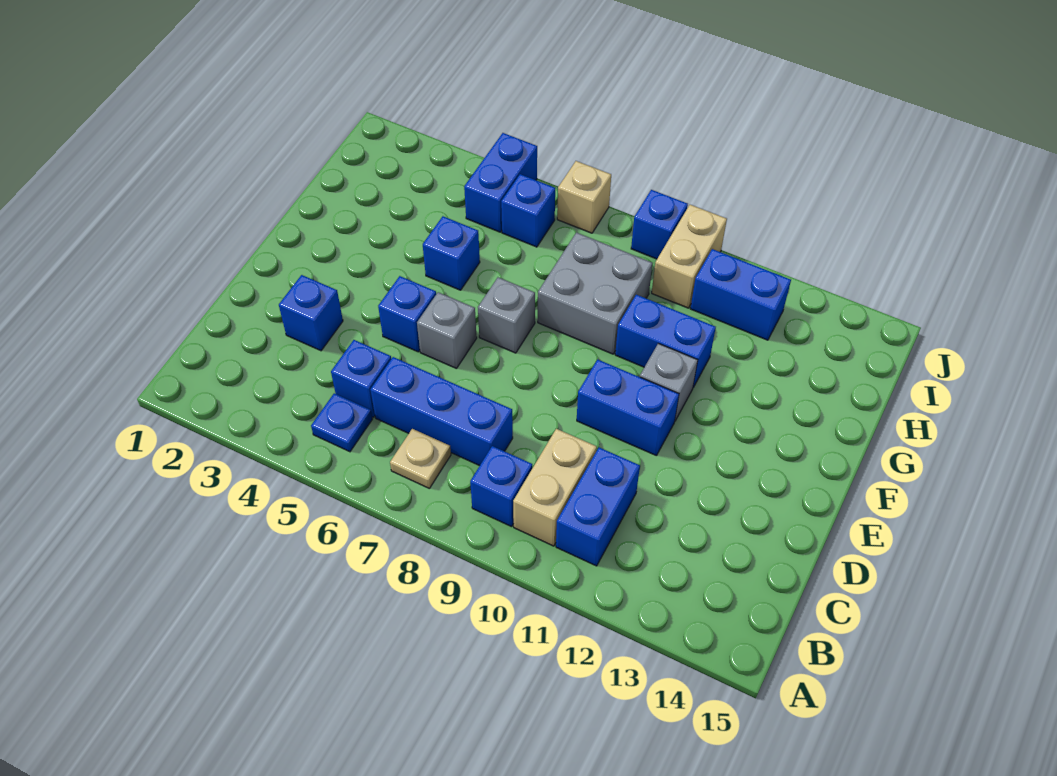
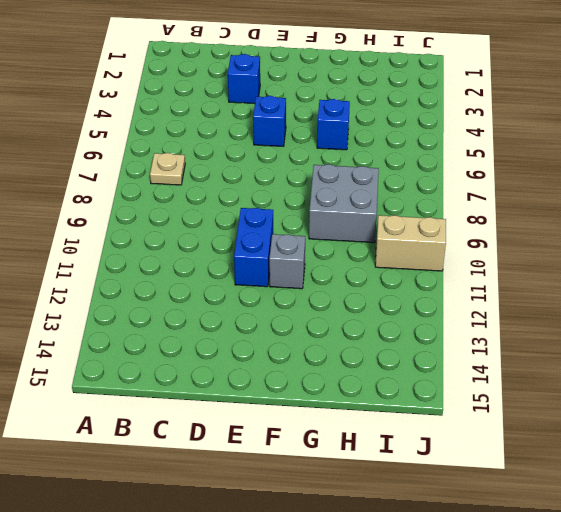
none -> blue 1x1 plate [311,393,372,452]
none -> blue 1x1 brick [470,446,532,527]
none -> tan 1x2 brick [513,429,597,546]

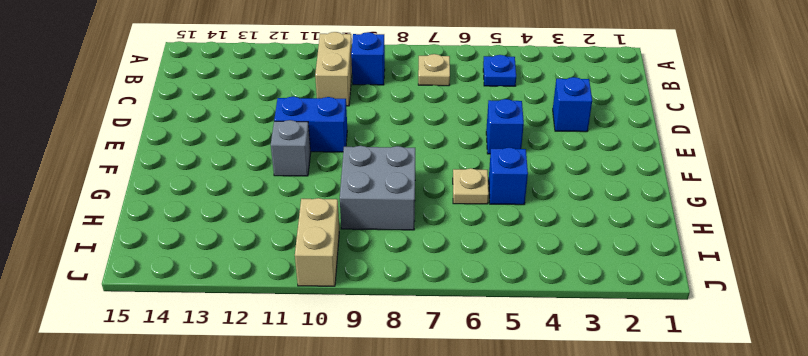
tan 1x1 plate [453,168,489,204] -> none
none -> blue 1x2 brick [556,448,640,566]
none -> blue 1x1 brick [331,340,391,417]
none -> blue 1x3 brick [371,357,513,466]

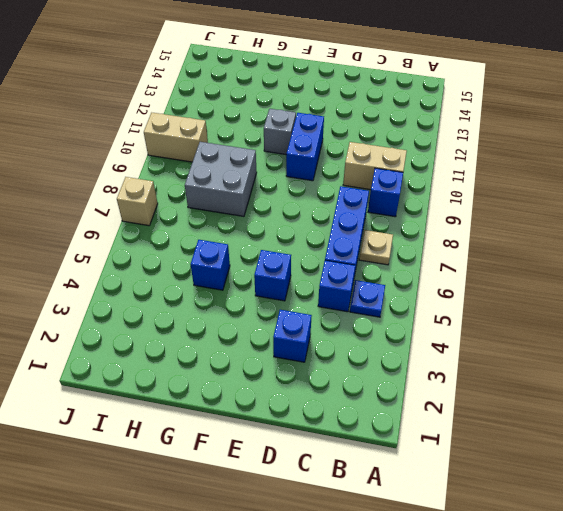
none -> blue 1x2 brick [556,448,640,566]
none -> grey 1x1 brick [417,292,477,369]
none -> grey 1x1 brick [478,277,535,353]

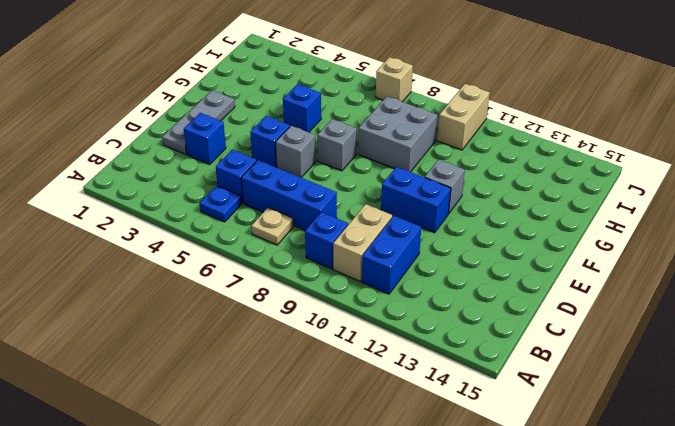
grey 1x3 plate [162,90,235,154] -> none
none -> blue 1x2 brick [615,295,716,387]
none -> blue 1x2 brick [464,133,537,232]
none -> blue 1x1 brick [501,174,555,247]

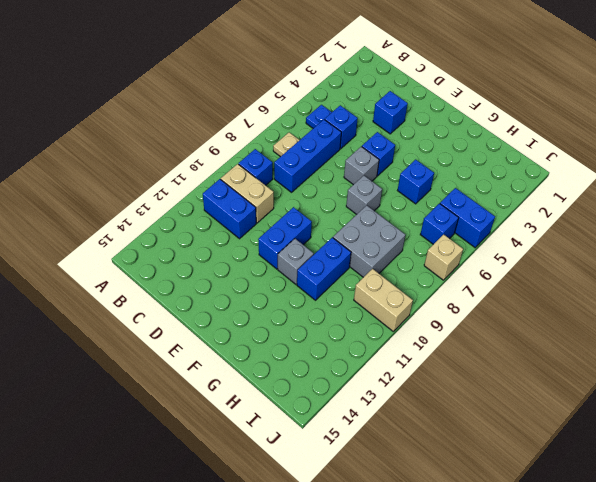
none -> blue 1x2 brick [690,249,791,340]
none -> blue 1x1 brick [631,190,688,259]

